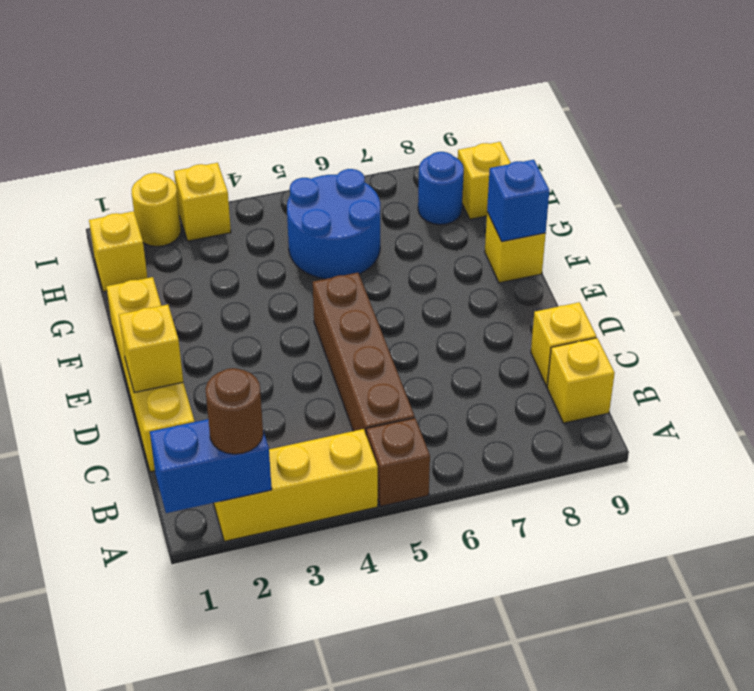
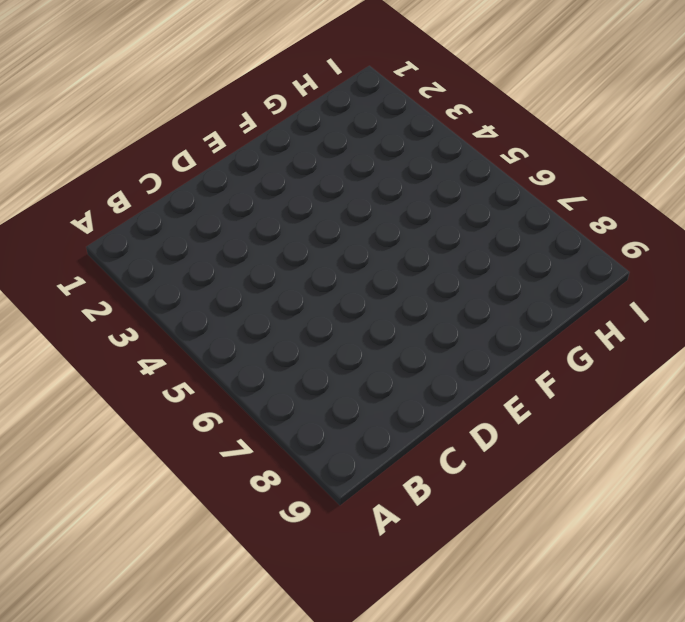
none -> yellow 1x3 brick [213,429,378,541]
none -> brown 1x1 brick [366,418,430,506]
none -> brown 1x4 brick [313,273,415,433]

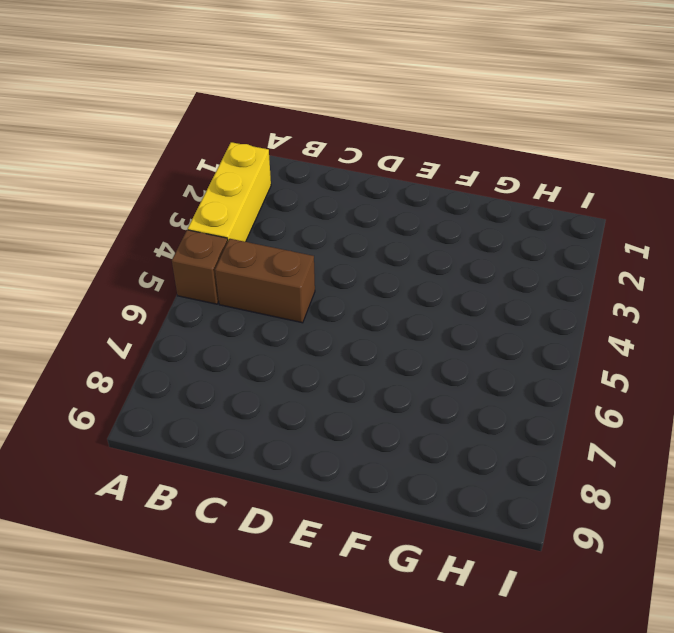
brown 1x2 brick [215,239,315,323] -> brown 1x4 brick [313,273,415,433]
none -> yellow 1x1 brick [547,338,615,423]
none -> yellow 1x4 brick [106,277,194,472]
none -> yellow 1x1 brick [531,302,596,386]

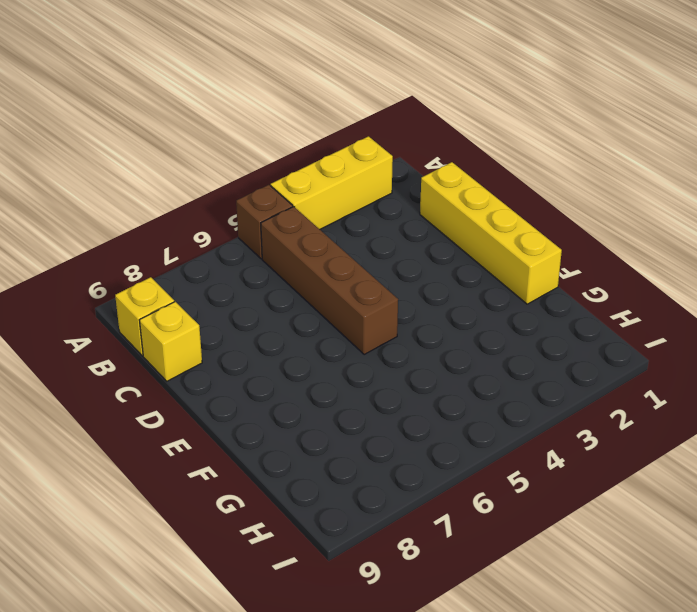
none -> yellow 1x1 brick [485,212,546,283]
none -> blue 2x2 round brick [287,169,380,279]
none -> yellow 1x1 brick [89,211,147,292]

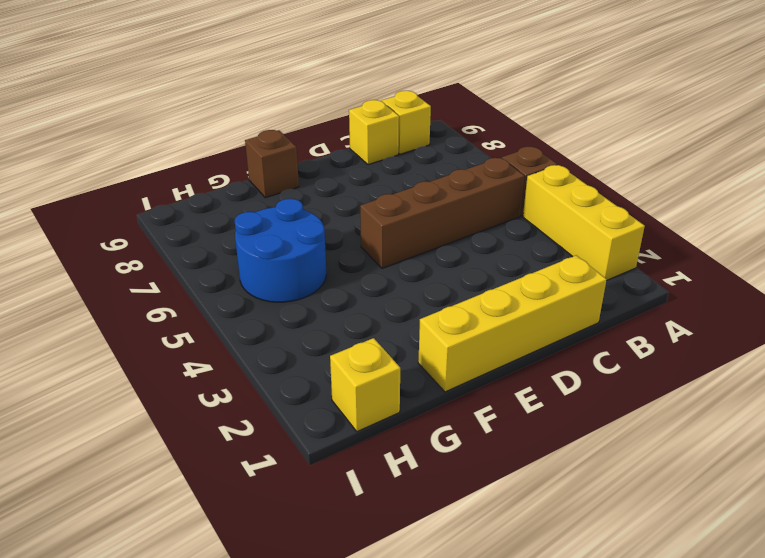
brown 1x1 brick [245,130,299,198] -> yellow 1x1 brick [485,212,546,283]
none -> blue 1x1 round brick [418,152,464,225]
none -> yellow 1x1 brick [458,142,511,219]
none -> yellow 1x1 round brick [132,173,181,247]

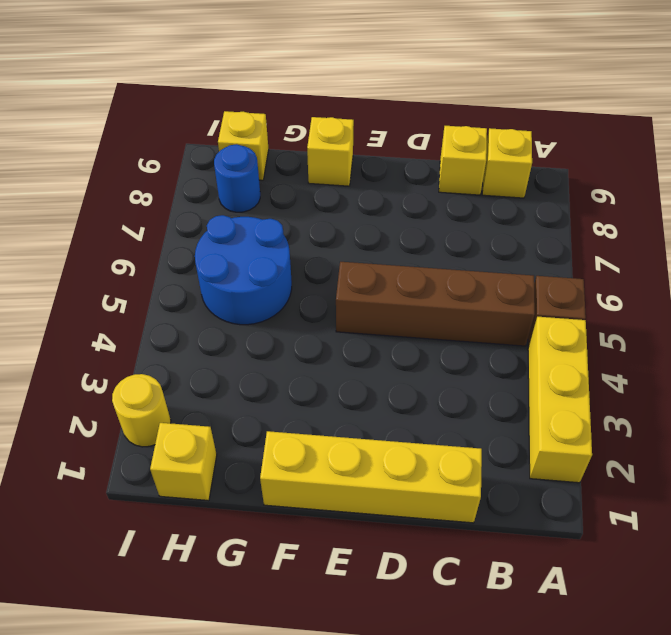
none -> yellow 1x1 brick [174,163,231,241]
none -> blue 1x2 brick [150,419,272,513]
none -> yellow 1x1 brick [119,305,183,392]

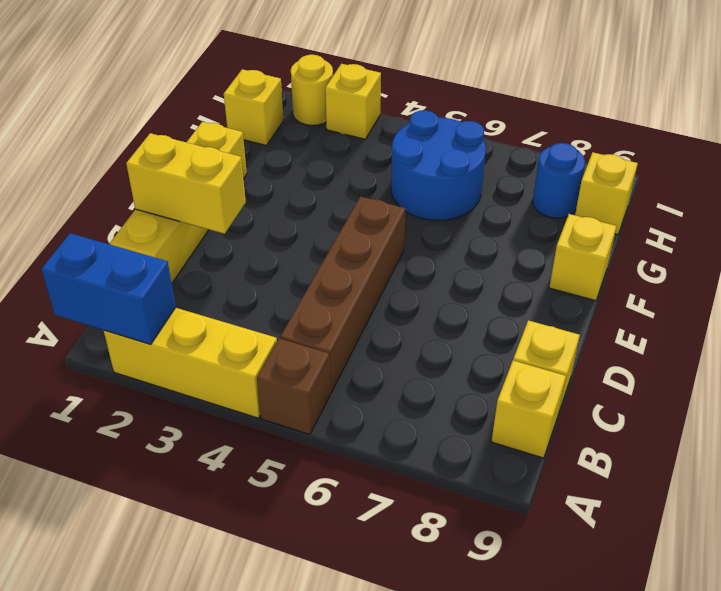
yellow 1x2 brick [126,133,246,234] -> yellow 1x1 brick [119,305,183,392]
none -> blue 1x1 brick [487,160,549,241]
none -> brown 1x1 round brick [205,368,263,454]

